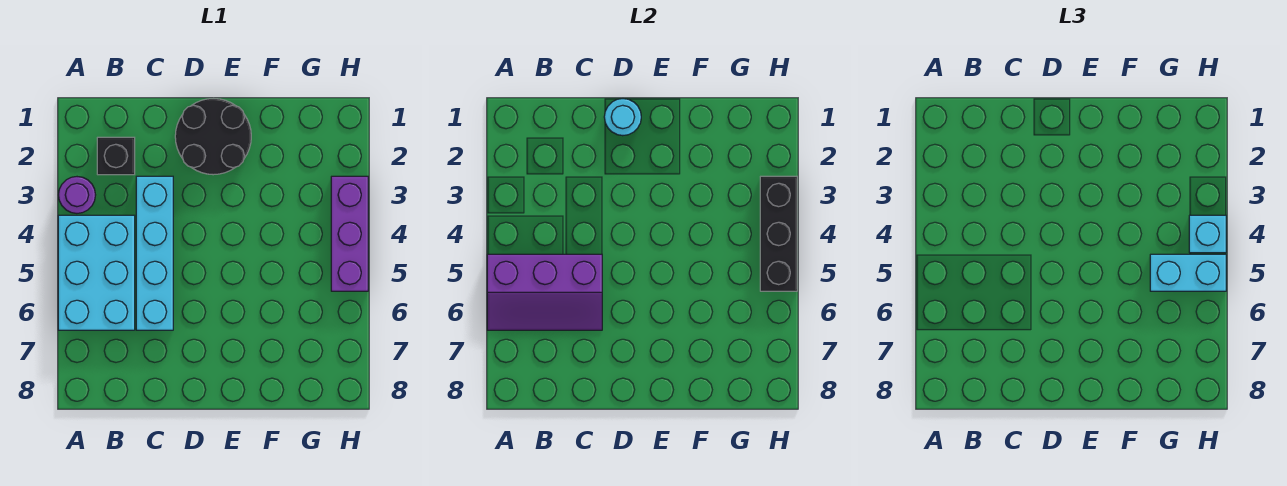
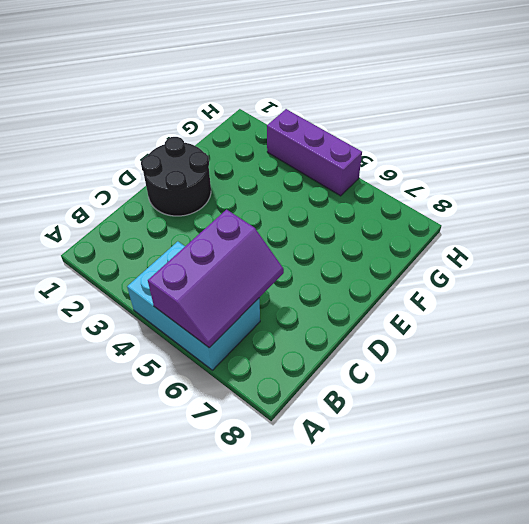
none -> purple 1x1 round brick [59,177,95,213]
none -> black 1x1 brick [97,137,135,175]

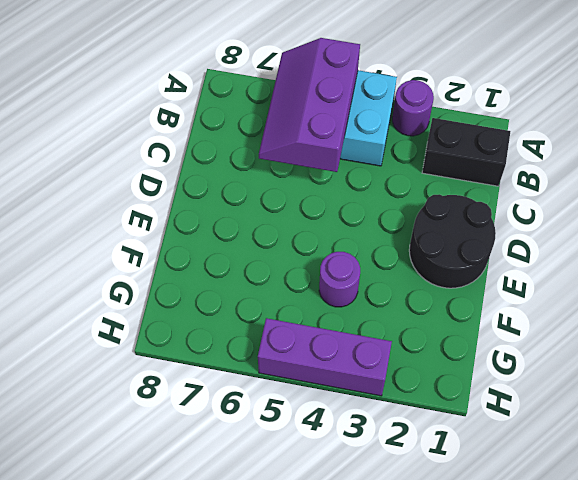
black 1x2 brick [422,118,511,186] -> black 1x1 brick [97,137,135,175]
purple 1x1 round brick [319,252,360,307] -> none
none -> cyan 1x4 brick [136,176,173,330]
none -> cyan 1x1 round brick [604,99,641,136]

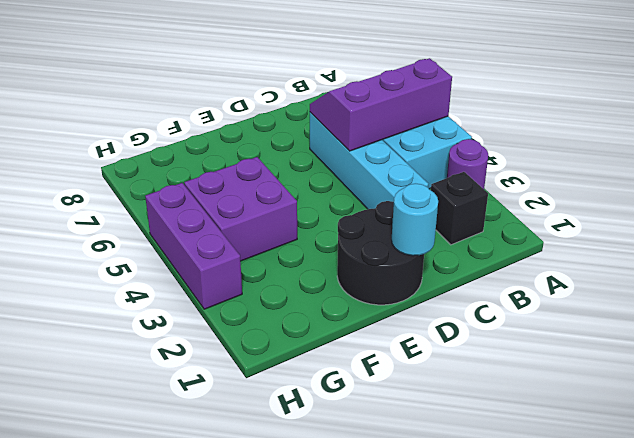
purple 2x2 brick [184,157,297,261] -> none
none -> black 1x3 brick [760,176,797,291]
none -> cyan 1x2 brick [1150,254,1226,291]

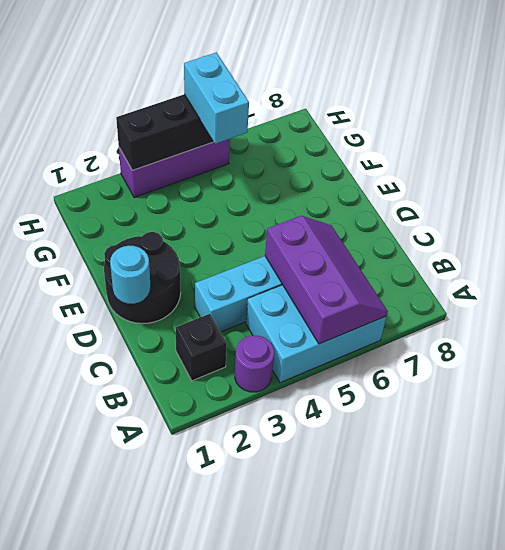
none -> cyan 1x1 brick [1189,215,1226,253]

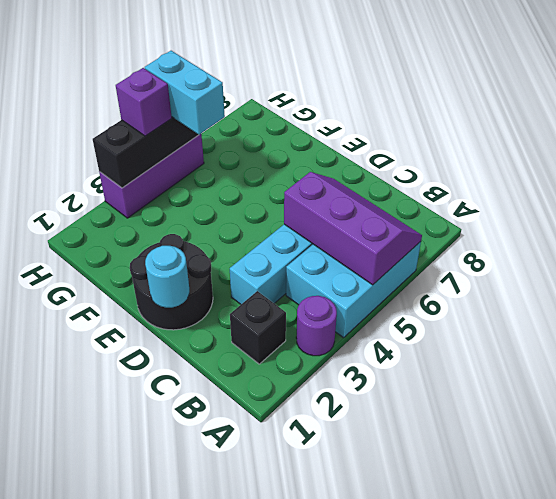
purple 1x1 brick [116,68,172,136] -> cyan 1x1 brick [1189,215,1226,253]

